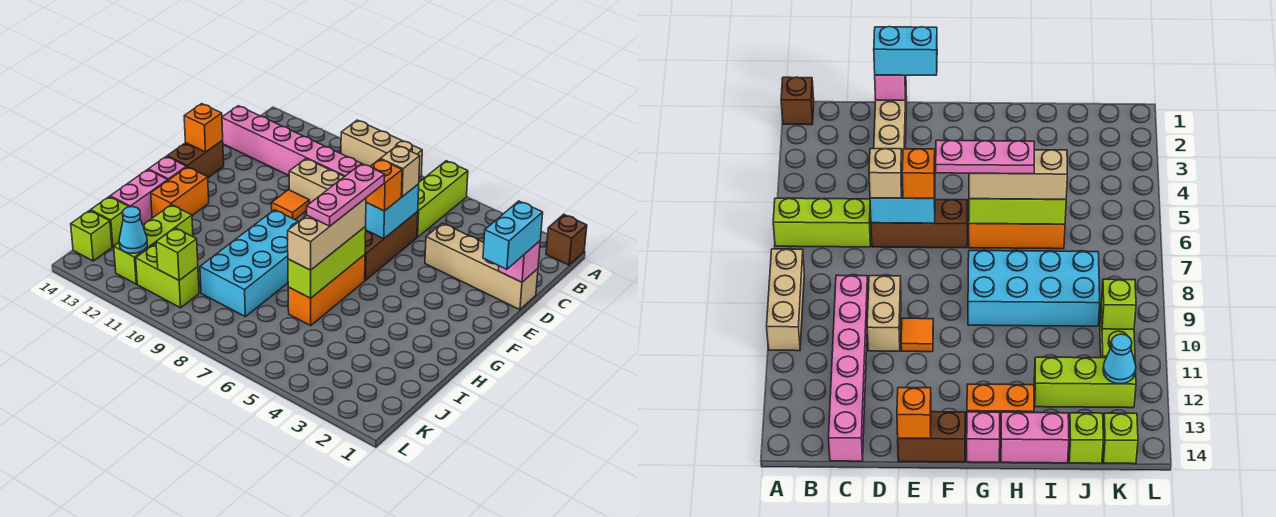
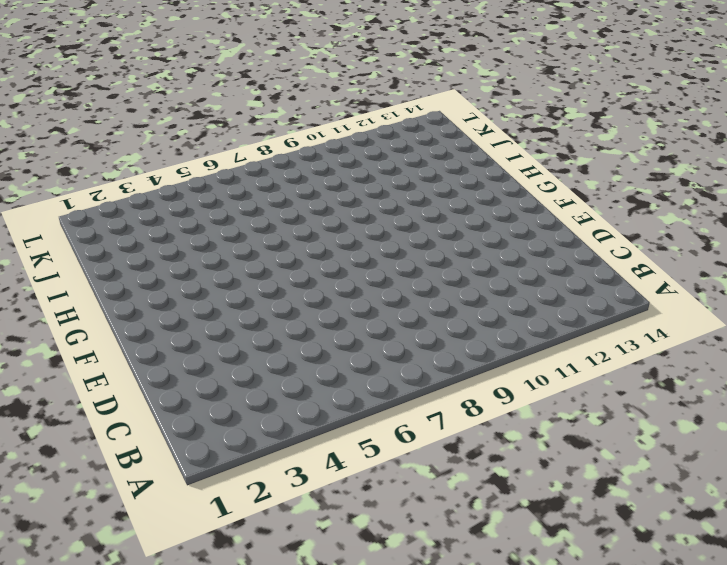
none -> brown 1x1 brick [546,214,587,265]
none -> lime 1x3 brick [417,161,468,237]
none -> tan 1x3 brick [341,120,422,178]

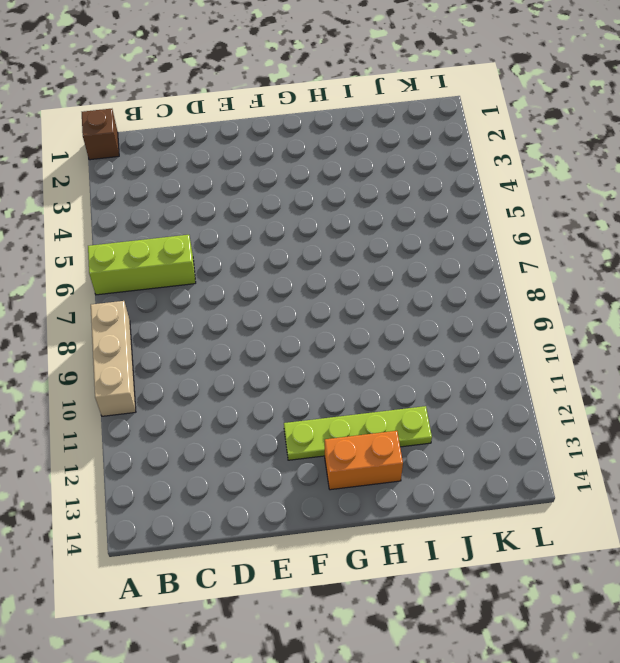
lime 1x4 plate [284,406,432,460] -> lime 1x3 brick [114,205,193,284]
none -> pink 1x6 brick [222,106,362,177]
none -> tan 1x4 brick [425,223,538,310]
none -> brown 1x3 brick [365,212,418,280]

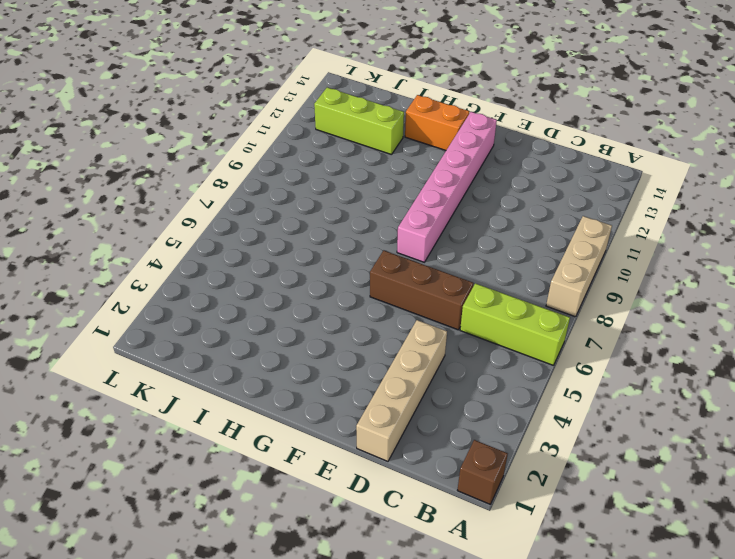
pink 1x6 brick [397,112,497,262] -> pink 1x6 brick moved to [222,106,362,177]
none -> tan 1x2 brick [289,159,344,204]
none -> orange 1x1 tile [272,190,309,220]
none -> brown 1x2 brick [167,140,224,178]

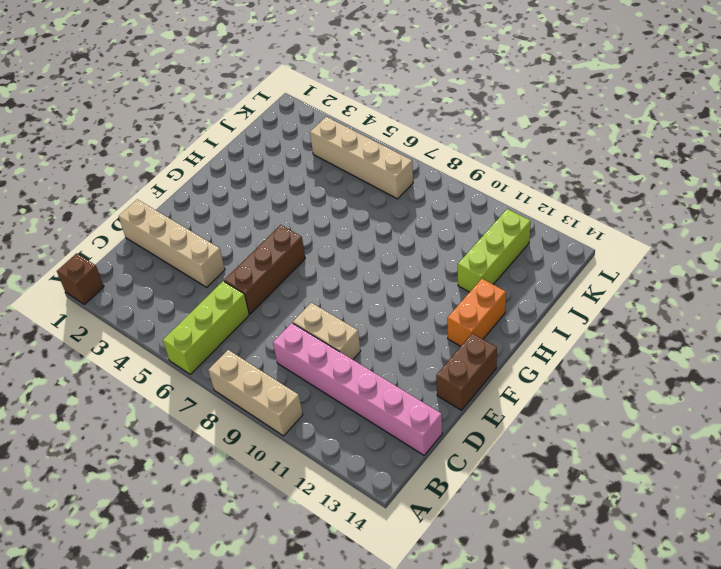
tan 1x4 brick [310,117,413,199] -> none
none -> orange 1x1 tile [272,190,309,220]
none -> orange 1x3 brick [288,255,365,326]
none -> cyan 2x4 brick [200,210,299,317]

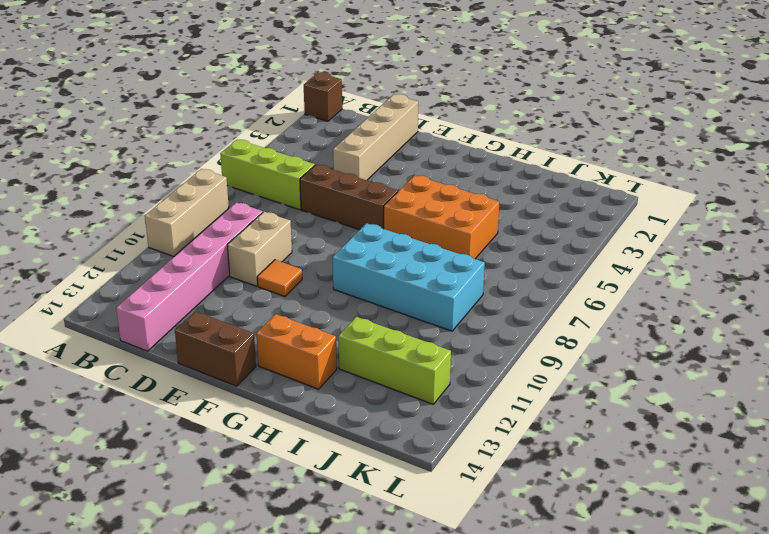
orange 2x3 brick [384,175,499,259] -> orange 1x3 brick [288,255,365,326]
none -> pink 1x1 brick [148,156,186,180]
none -> pink 1x2 brick [110,170,168,225]
none -> lime 1x1 brick [91,197,129,247]

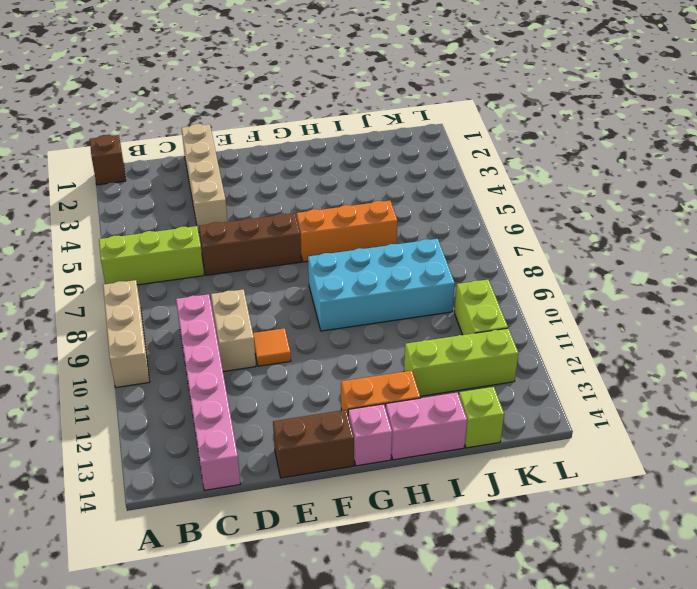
none -> lime 1x1 brick [71,210,112,261]
none -> pink 1x1 brick [499,241,540,282]
none -> cyan 1x2 brick [365,184,419,239]

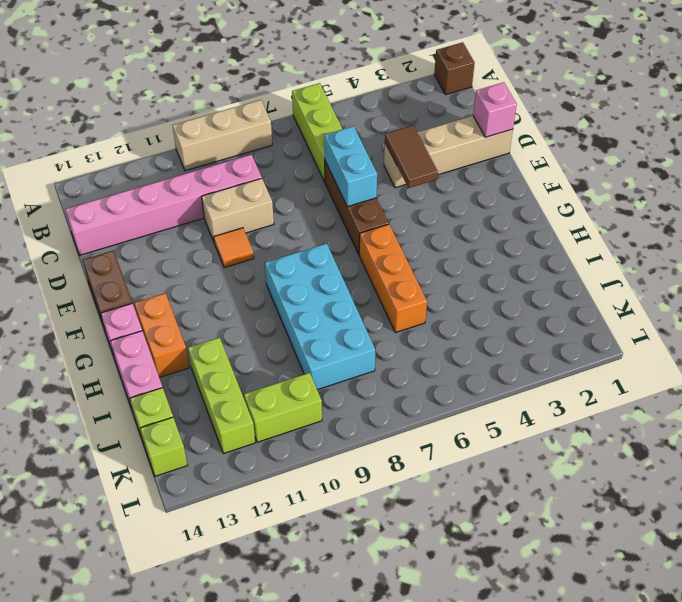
brown 1x2 tile [385,125,438,188] -> none
none -> orange 1x1 brick [184,104,223,152]
none -> lime 1x3 brick [288,227,366,298]
none -> lime 1x1 brick [156,228,198,280]

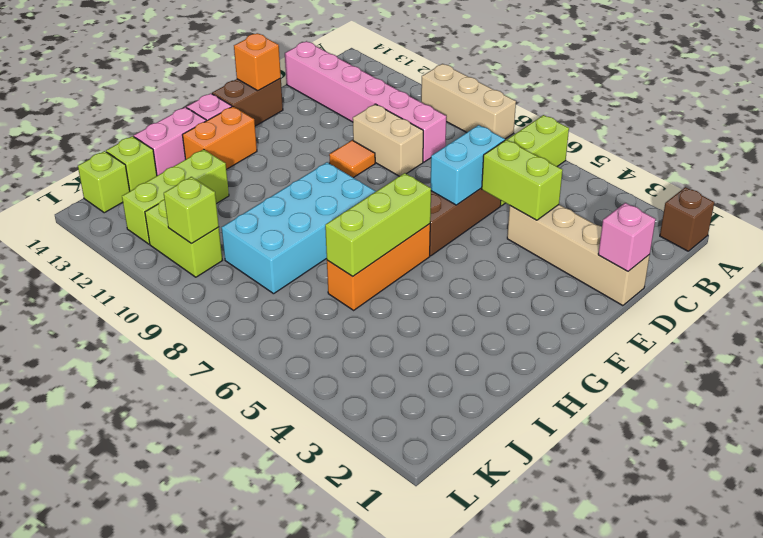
lime 1x2 brick [482,140,563,220] -> none
none -> cyan 1x1 cone [119,207,147,253]
none -> cyan 1x2 brick [483,201,543,269]
none -> tan 1x1 brick [381,145,420,197]

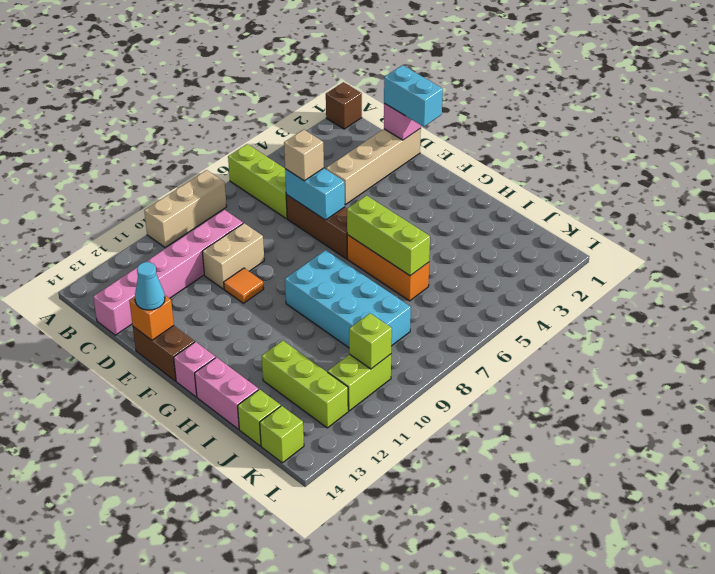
cyan 1x1 cone [135,262,165,310] -> cyan 1x1 cone moved to [119,207,147,253]
none -> orange 1x2 brick [151,167,209,218]
none -> orange 1x1 brick [366,159,402,211]
none -> tan 1x3 brick [288,198,366,270]

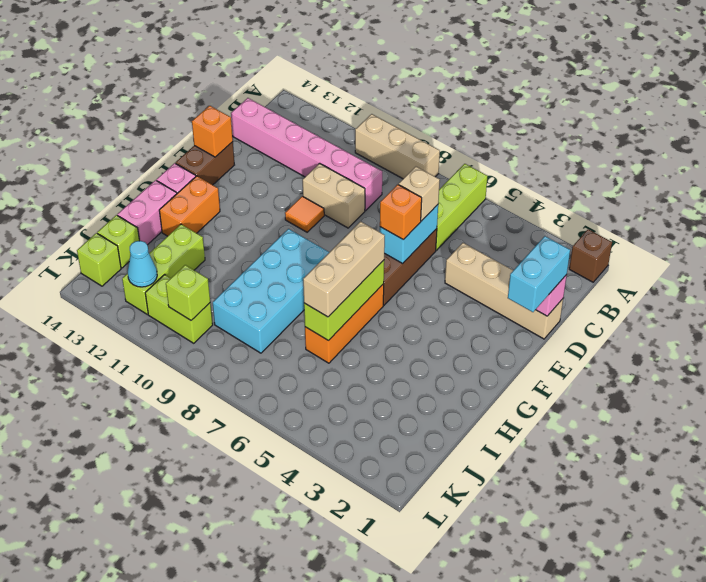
none -> pink 1x3 plate [307,164,385,226]

